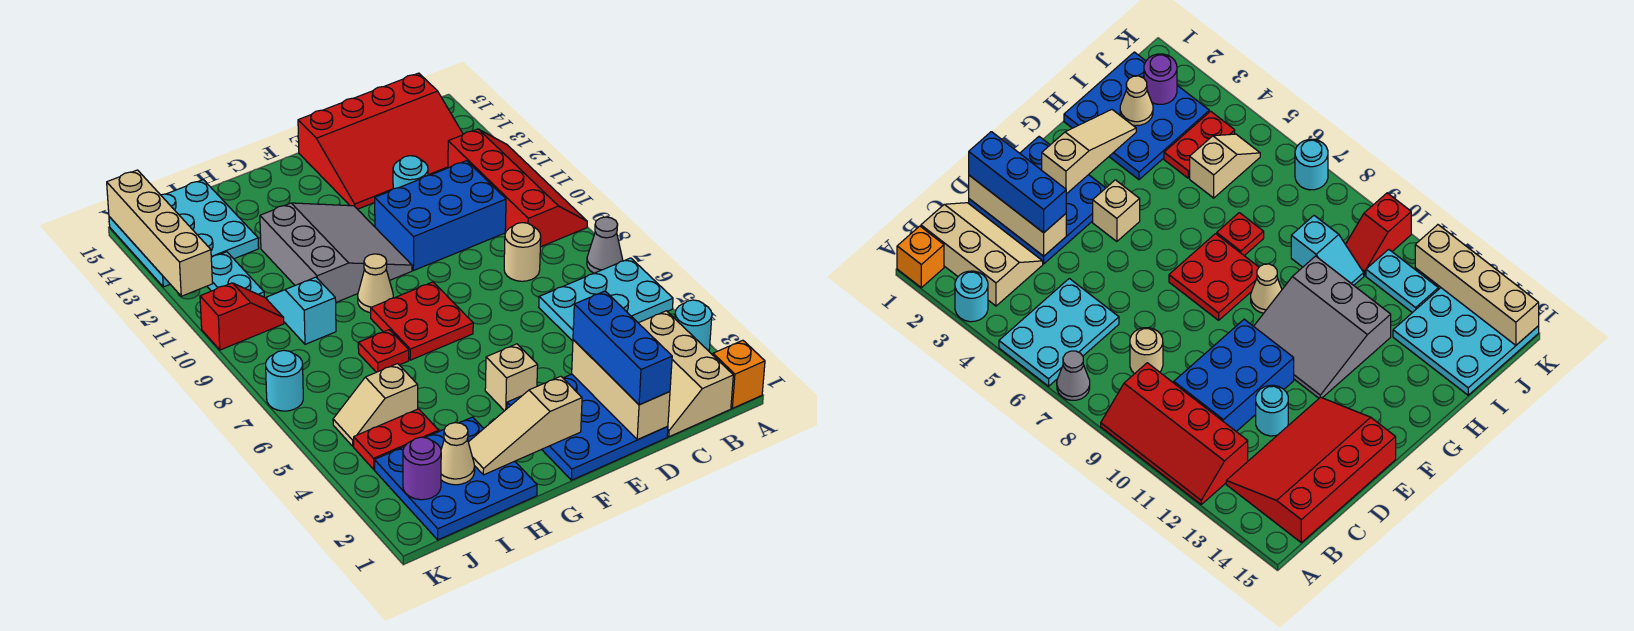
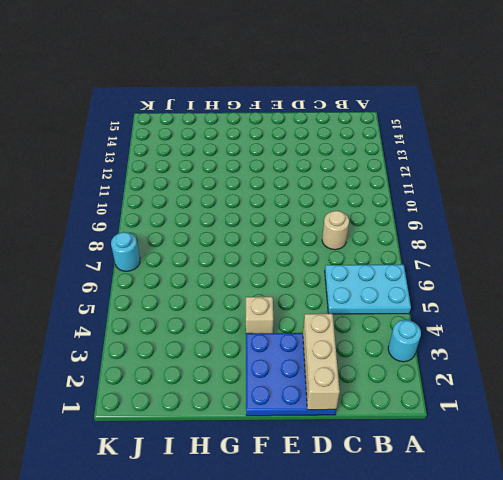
none -> orange 1x1 brick [713,340,765,408]
none -> grey 1x1 cone [587,217,623,273]
none -> red 2x4 slope [448,129,587,247]
none -> tan 2x3 slope [639,311,733,437]

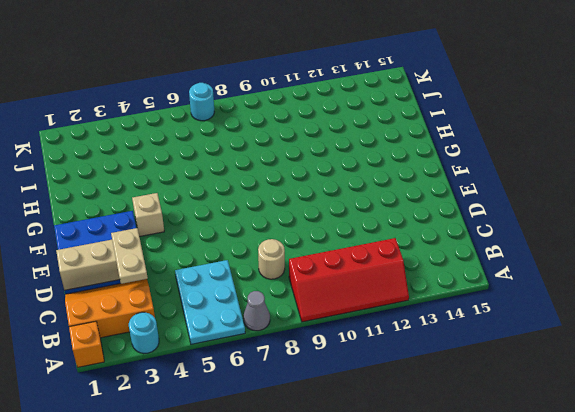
orange 2x3 slope [65,279,155,338] -> tan 2x3 slope [639,311,733,437]
tan 1x2 plate [111,228,148,284] -> blue 1x3 brick [573,291,672,405]
none -> red 3x4 slope [298,73,463,209]
none -> blue 2x3 brick [375,161,506,271]
none -> cyan 1x1 round brick [393,156,428,189]
none -> red 2x2 plate [371,282,473,360]

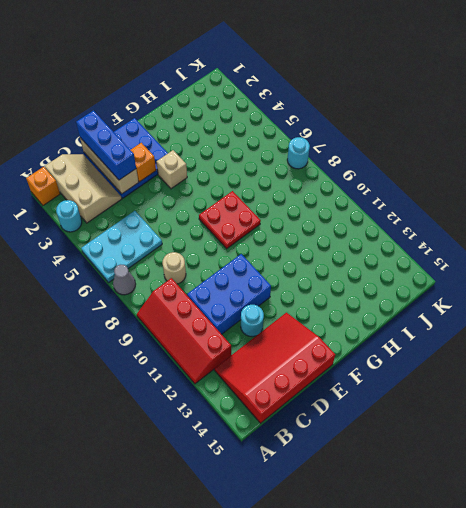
orange 1x1 brick [131,143,156,182] -> none
none -> grey 3x3 slope [260,203,412,302]
none -> tan 1x1 cone [358,254,393,313]
none -> blue 3x3 plate [375,417,537,540]
none -> red 1x1 plate [358,330,409,372]

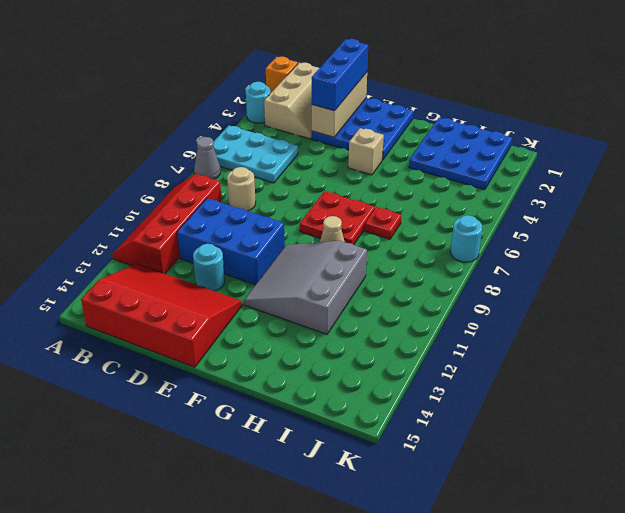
none -> red 1x2 plate [354,409,439,469]
none -> tan 1x2 slope [333,364,418,446]
none -> cyan 1x2 slope [267,277,336,344]
none -> cyan 3x3 plate [109,180,259,287]

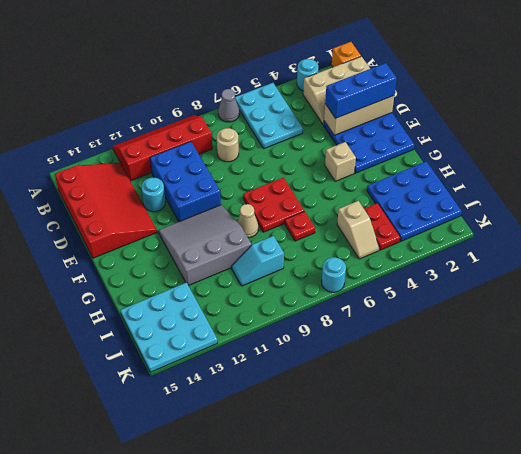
none -> red 1x2 slope [200,283,284,350]
none -> cyan 1x2 plate [207,252,264,297]
none -> tan 1x3 slope [468,376,582,475]
none -> tan 1x1 cone [441,423,475,485]

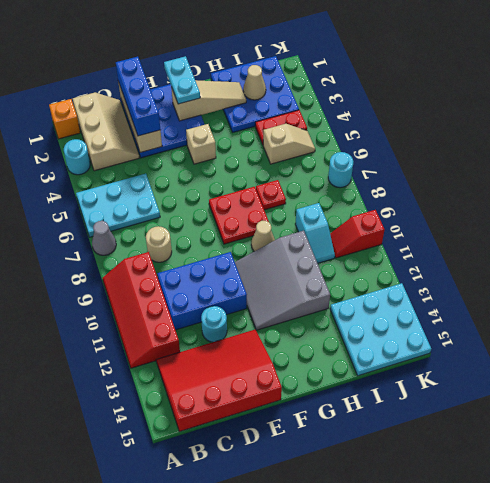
cyan 1x2 plate [164,56,200,104] -> cyan 1x2 plate moved to [207,252,264,297]
none -> purple 1x1 round brick [403,437,441,500]
none -> tan 1x4 brick [107,170,212,296]

